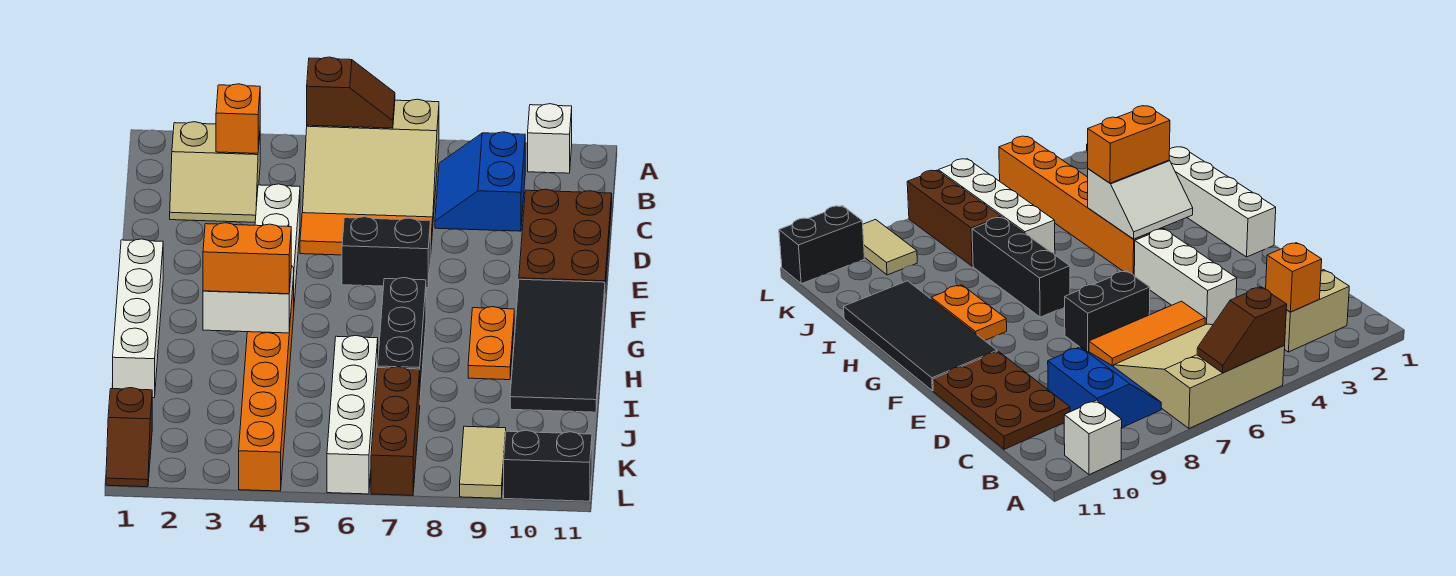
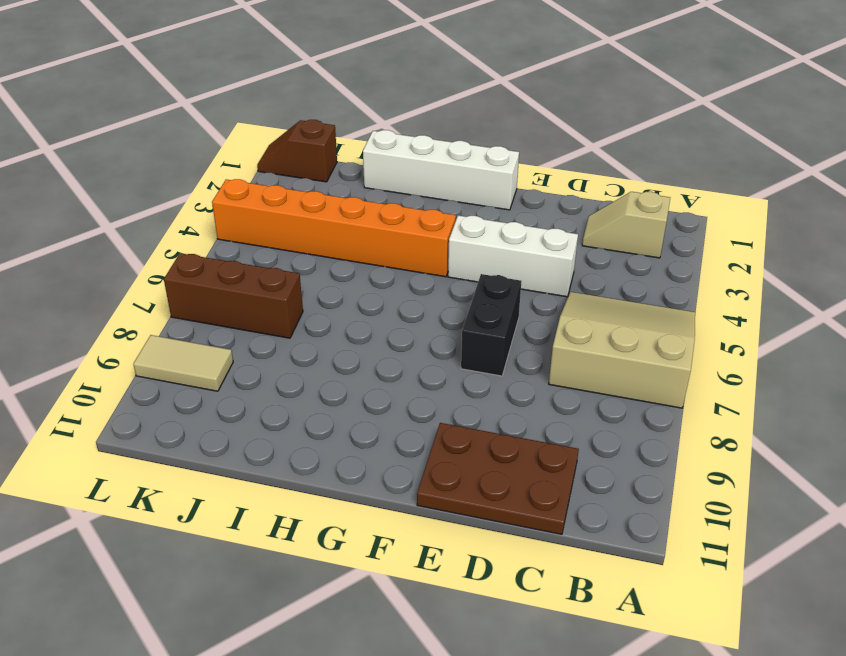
tan 3x3 slope [549,292,695,408] -> tan 3x3 slope turned to [303,99,439,218]
tan 1x2 slope [582,192,670,258] -> tan 2x2 slope [170,122,260,222]
none -> white 1x1 brick [528,104,572,173]
none -> blue 2x2 slope [435,132,525,231]
none -> orange 1x3 tile [300,213,433,258]

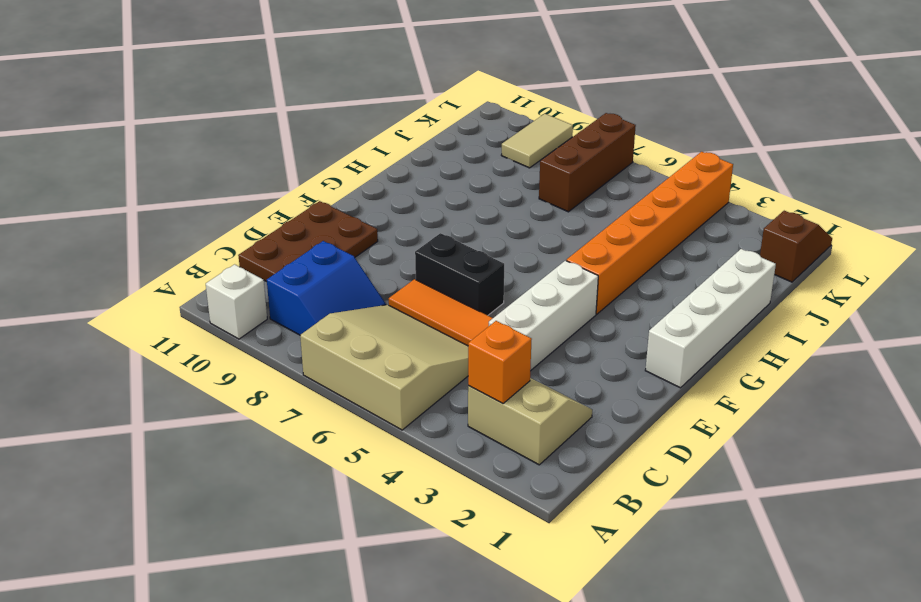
none -> black 2x4 tile [510,279,605,412]
none -> black 1x3 brick [378,278,426,396]
none -> orange 1x2 plate [468,307,514,380]

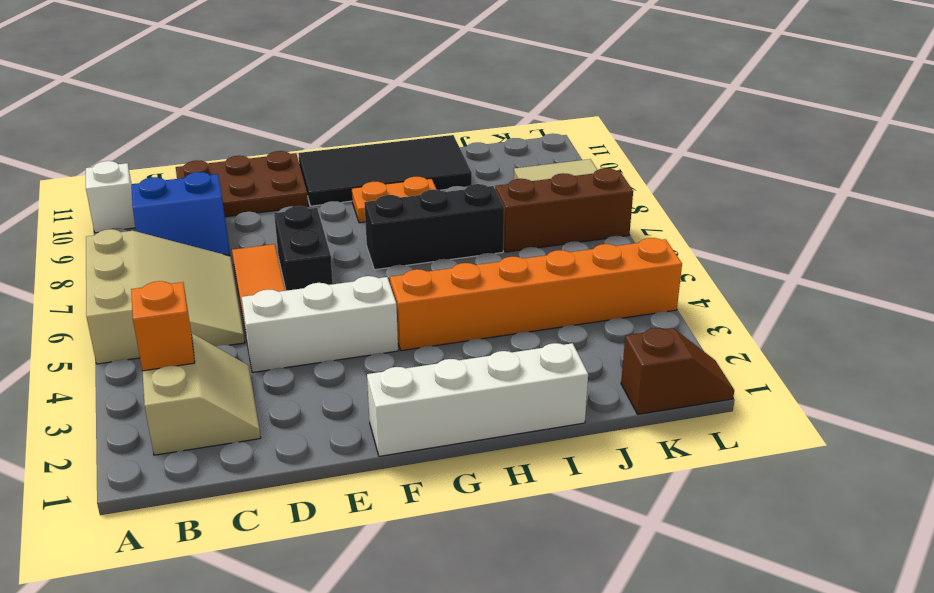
none -> white 1x4 brick [327,335,378,494]
none -> black 1x2 brick [504,430,592,501]
none -> brown 1x2 slope [307,57,395,128]

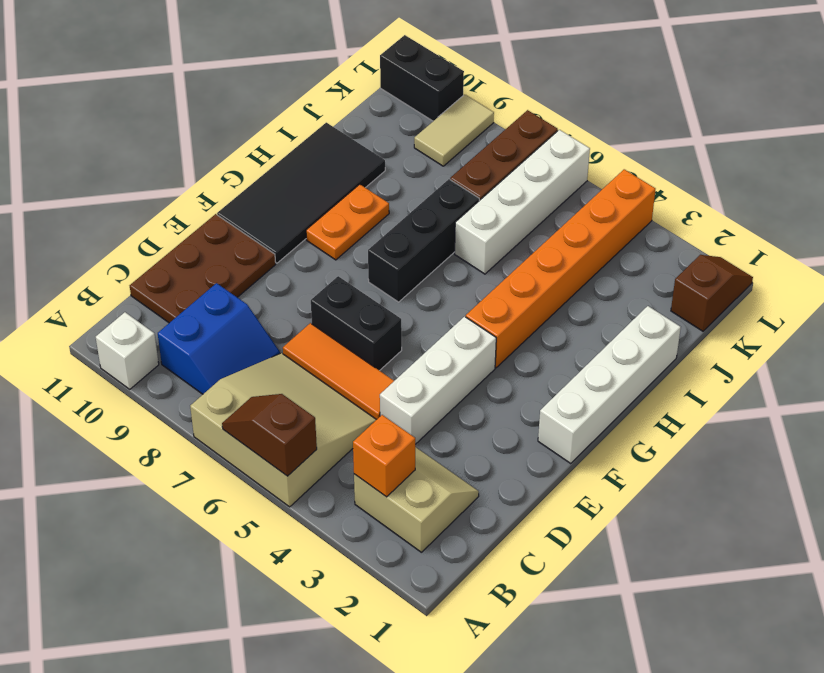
none -> white 2x2 slope [203,265,294,333]
none -> orange 1x2 brick [203,223,291,294]

